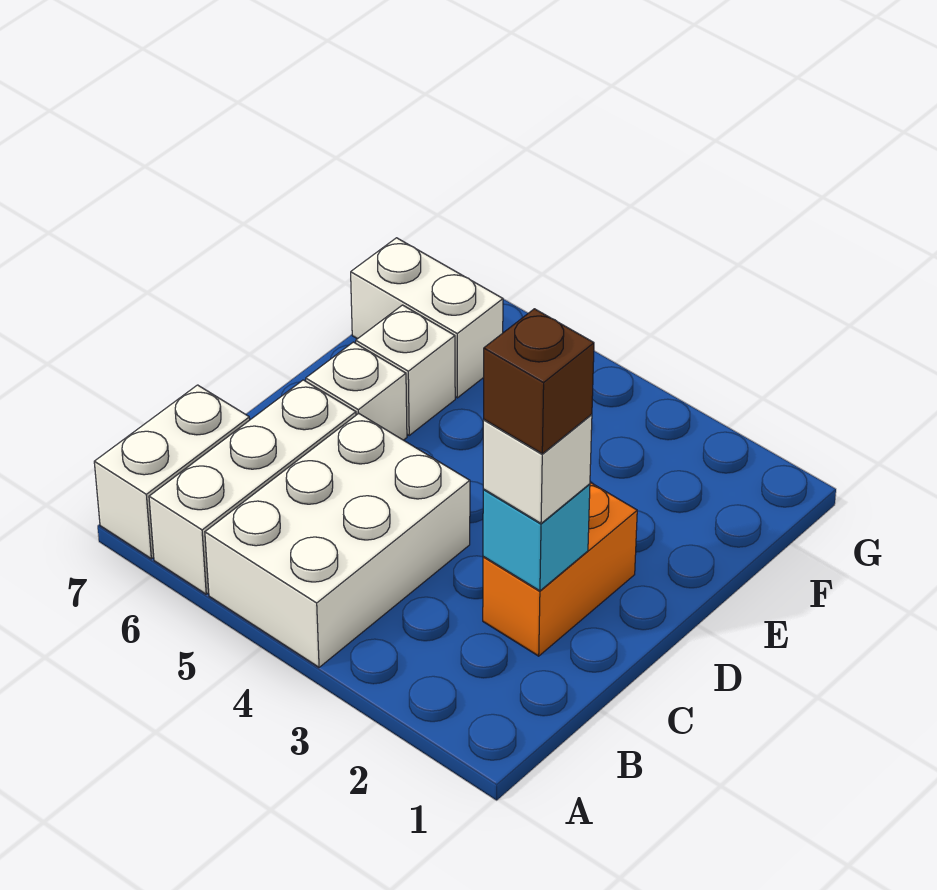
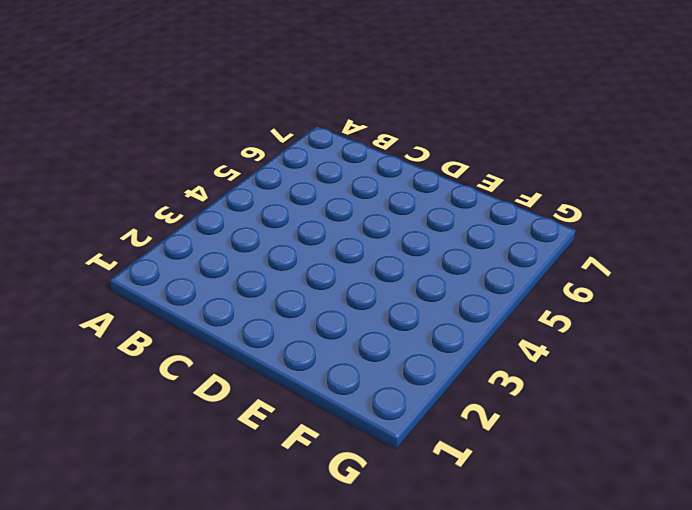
none -> white 2x3 brick [205,413,470,667]
none -> white 1x3 brick [149,380,356,594]

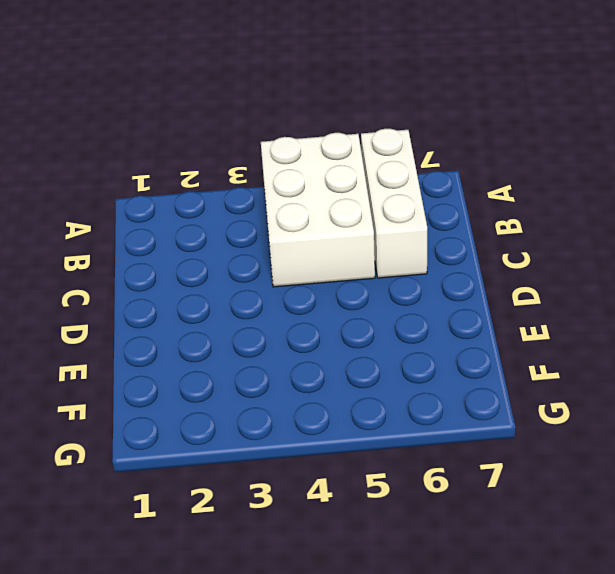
none -> white 1x2 brick [94,385,250,559]
none -> orange 1x2 brick [483,482,637,656]

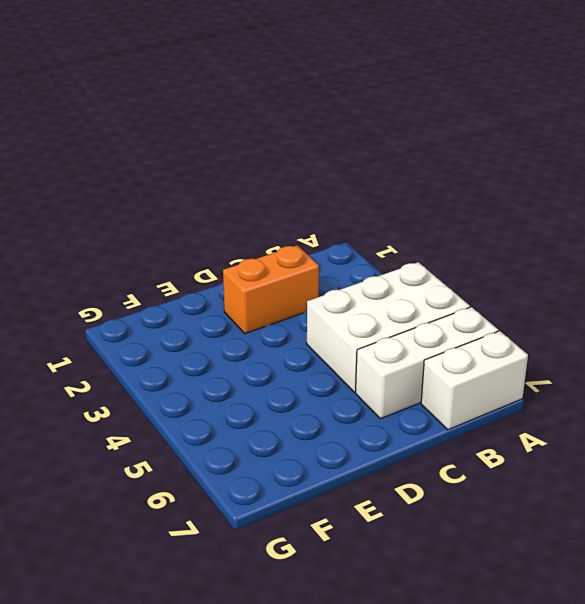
none -> white 1x1 brick [306,342,407,440]
none -> white 1x1 brick [356,305,455,435]

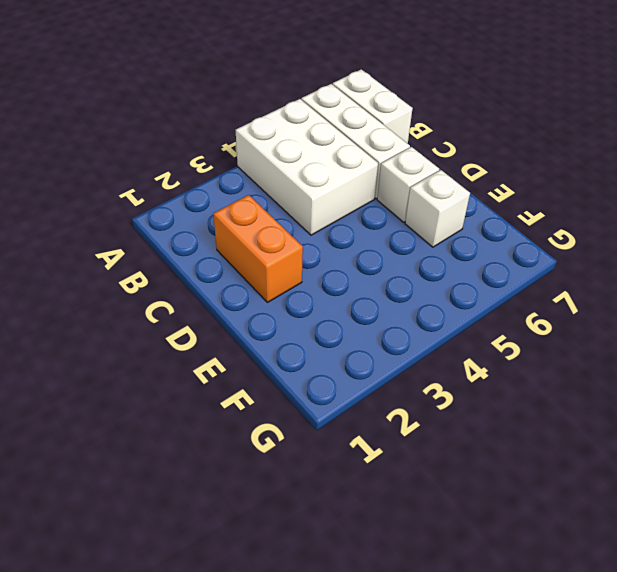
none -> white 1x2 brick [351,238,503,398]
none -> cyan 1x1 brick [483,484,590,591]

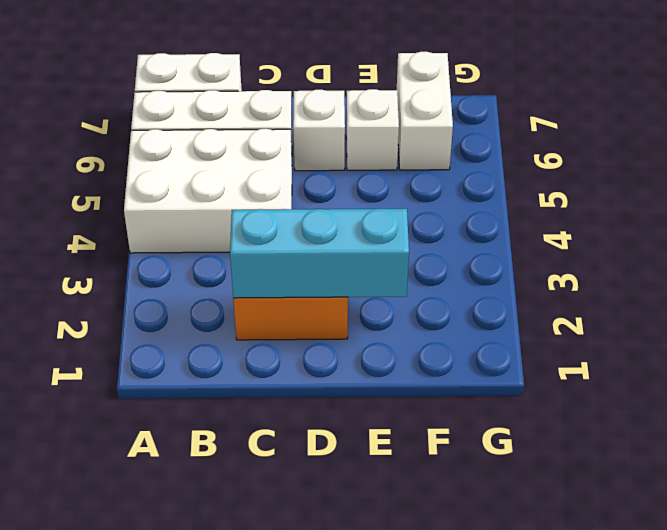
cyan 1x3 brick [230,209,409,298] -> cyan 1x1 brick [483,484,590,591]
none -> white 1x1 brick [483,414,592,523]
none -> brown 1x1 brick [484,309,594,454]

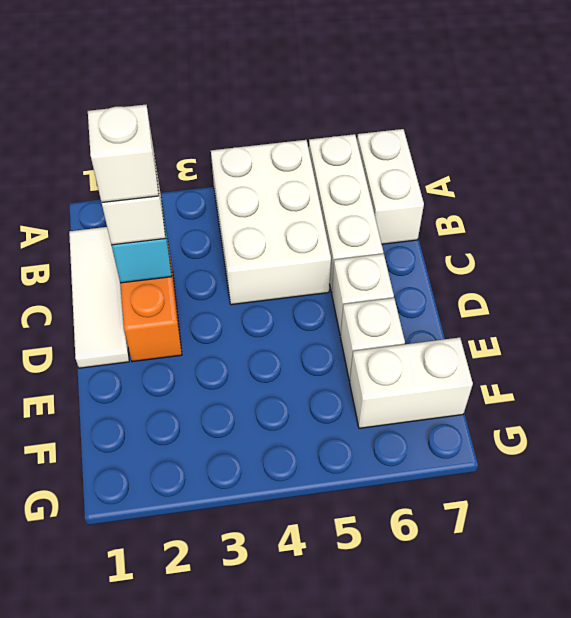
white 1x3 tile [69,227,129,368] -> none
white 1x1 brick [88,105,159,203] -> brown 1x1 brick [484,309,594,454]

